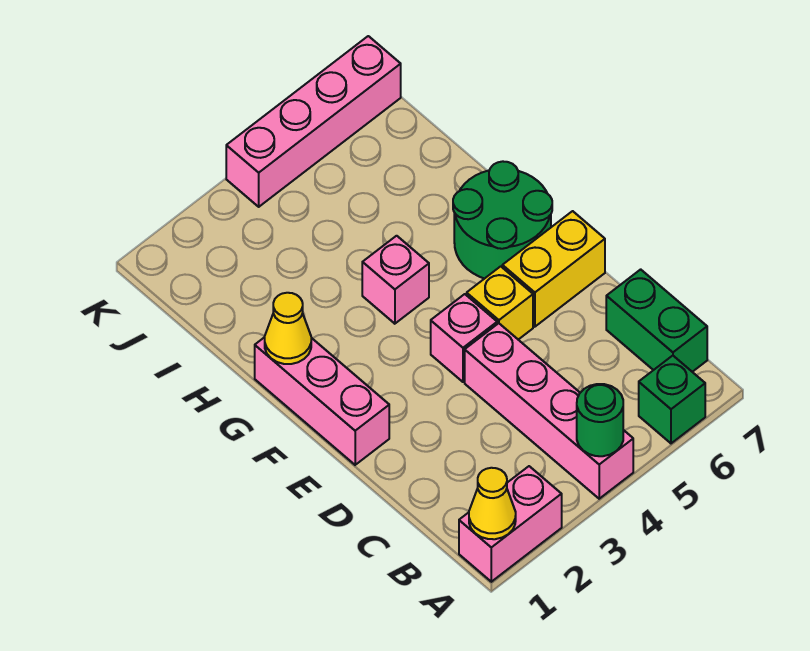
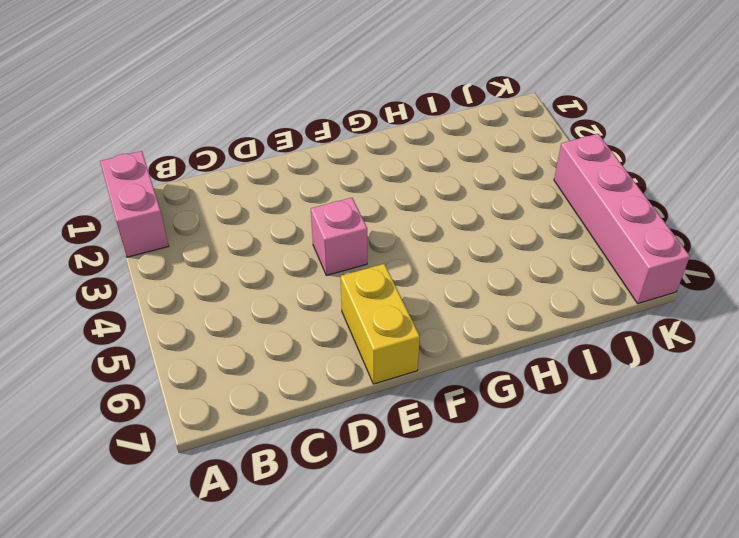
none -> pink 1x4 brick [465,323,633,499]
none -> green 1x1 brick [639,356,705,443]
none -> green 1x2 brick [606,269,707,372]

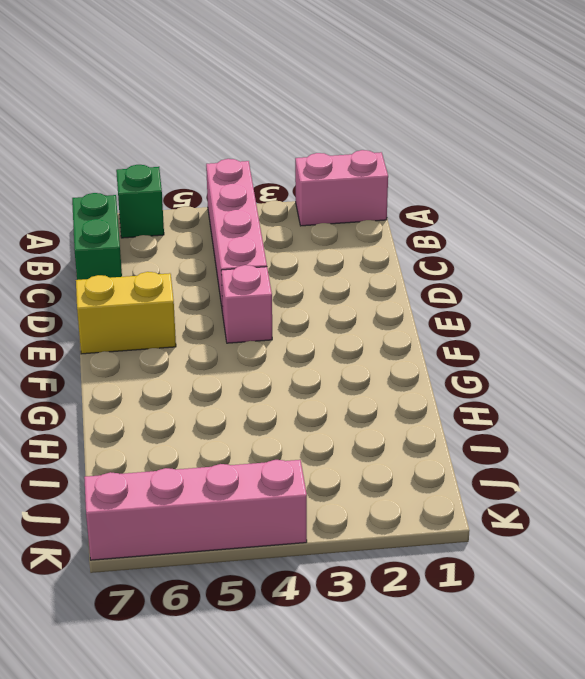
none -> pink 1x3 brick [255,337,389,465]
none -> yellow 1x1 brick [467,266,533,340]
none -> green 2x2 round brick [453,161,552,279]

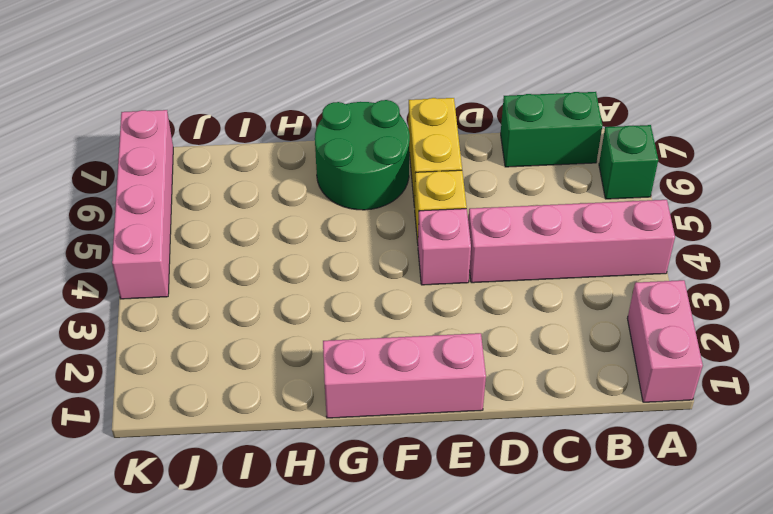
none -> pink 1x1 brick [362,236,429,324]
none -> yellow 1x1 cone [469,468,516,539]
none -> green 1x1 round brick [577,384,623,456]

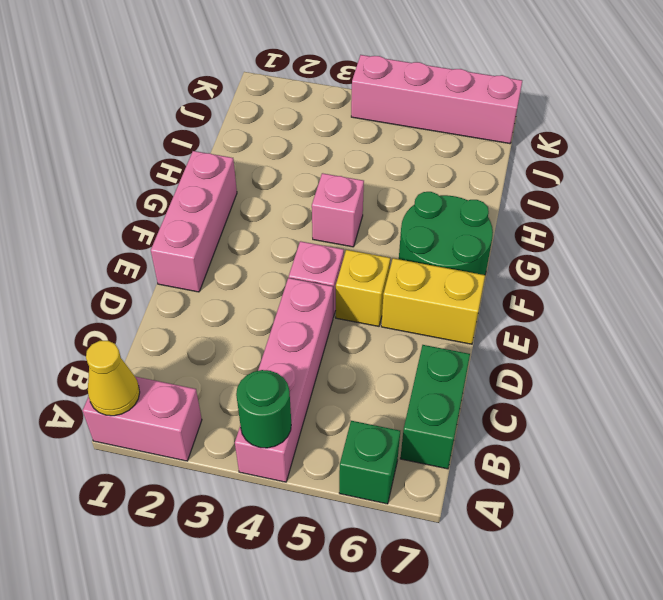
none -> yellow 1x1 cone [265,293,311,364]

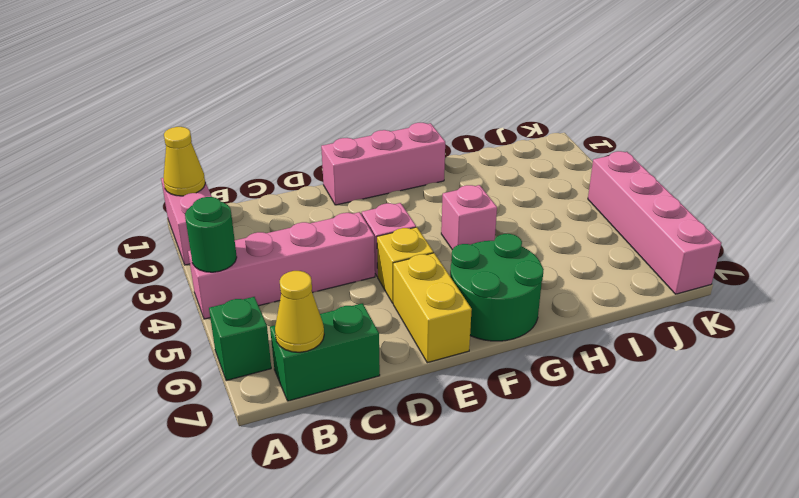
yellow 1x1 cone [275,271,324,352] -> yellow 1x1 cone moved to [265,293,311,364]

